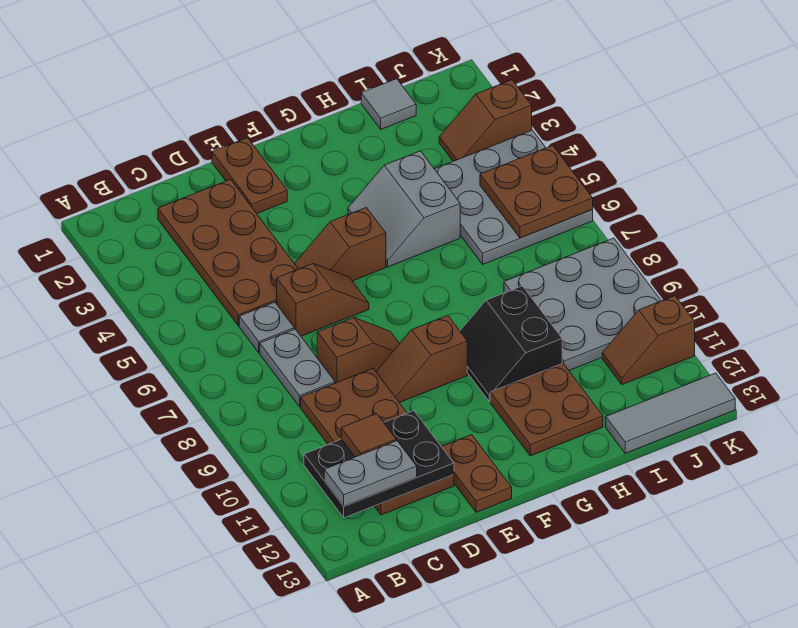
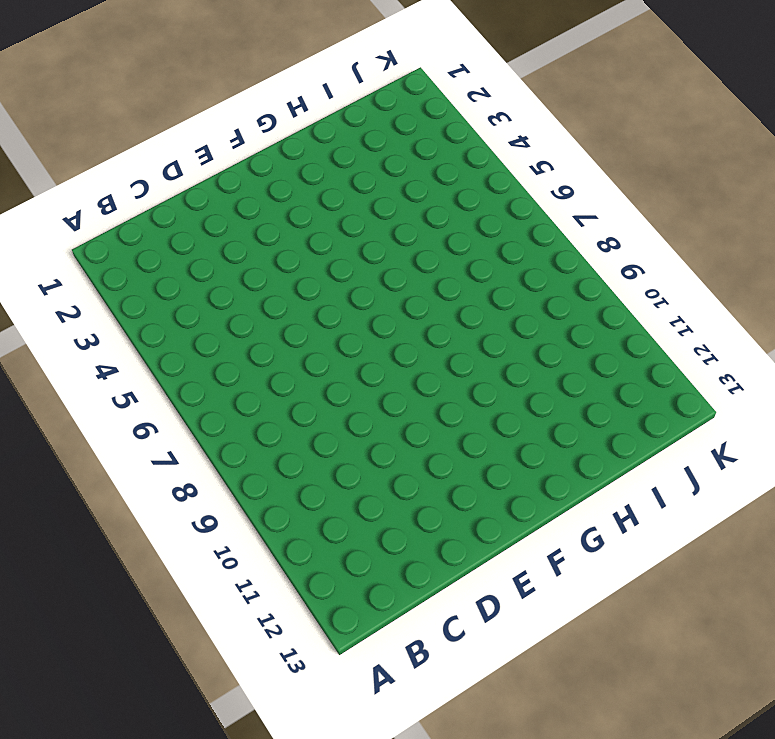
none -> brown 2x4 plate [158,179,298,326]
none -> grey 1x1 plate [239,302,294,353]
none -> grey 1x2 plate [260,329,335,407]

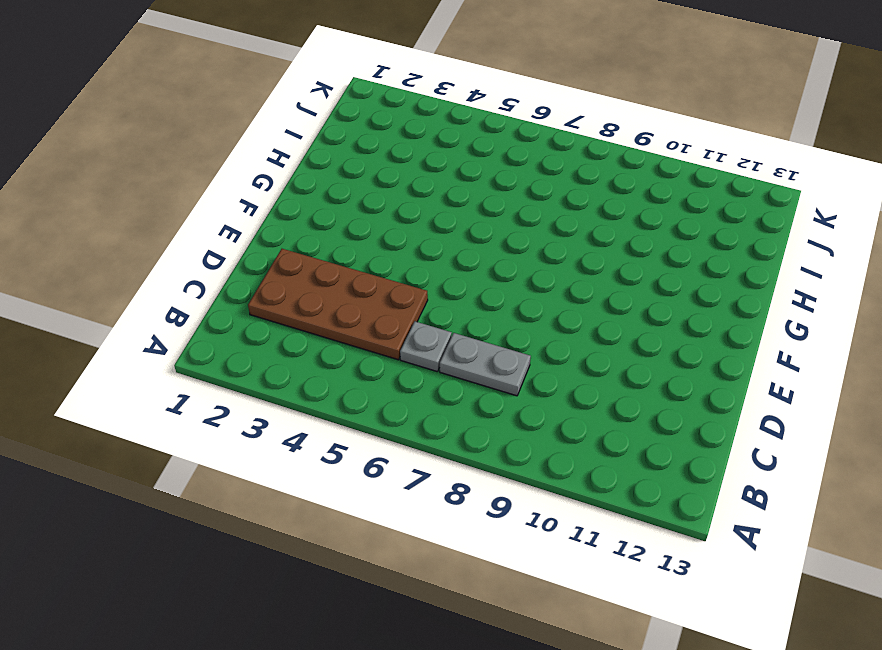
none -> brown 2x4 plate [301,369,454,515]
none -> brown 1x2 slope [277,264,369,336]
none -> brown 1x2 slope [317,318,399,383]

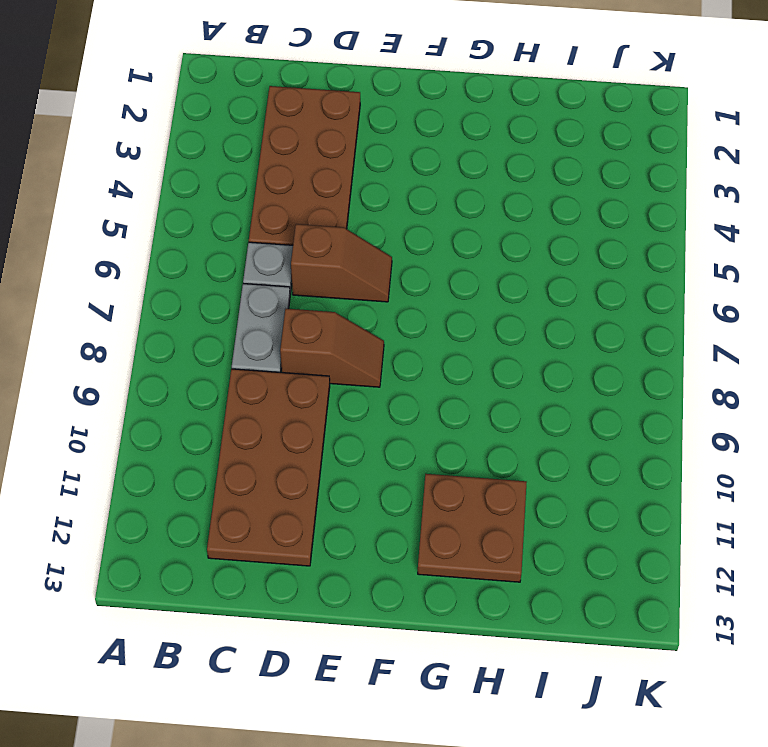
none -> brown 1x2 plate [212,138,287,213]
none -> brown 1x2 slope [294,207,386,281]
none -> brown 1x2 slope [376,315,467,403]

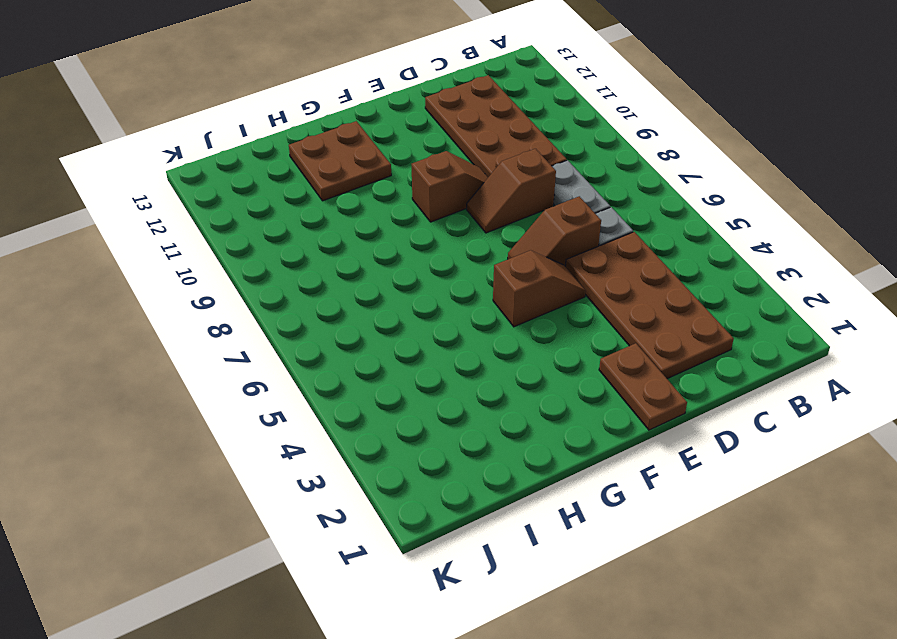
none -> brown 1x2 plate [441,435,512,512]
none -> grey 2x2 slope [348,151,460,267]
none -> black 2x2 slope [460,286,562,402]

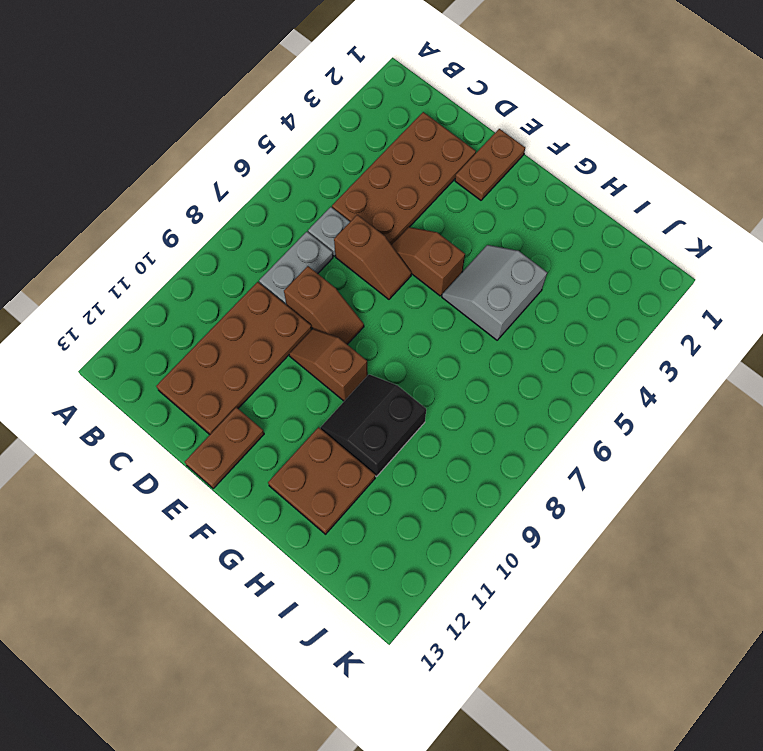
none -> grey 1x1 tile [361,79,416,129]
none -> grey 3x3 plate [435,130,593,264]
none -> grey 3x3 plate [504,238,661,370]

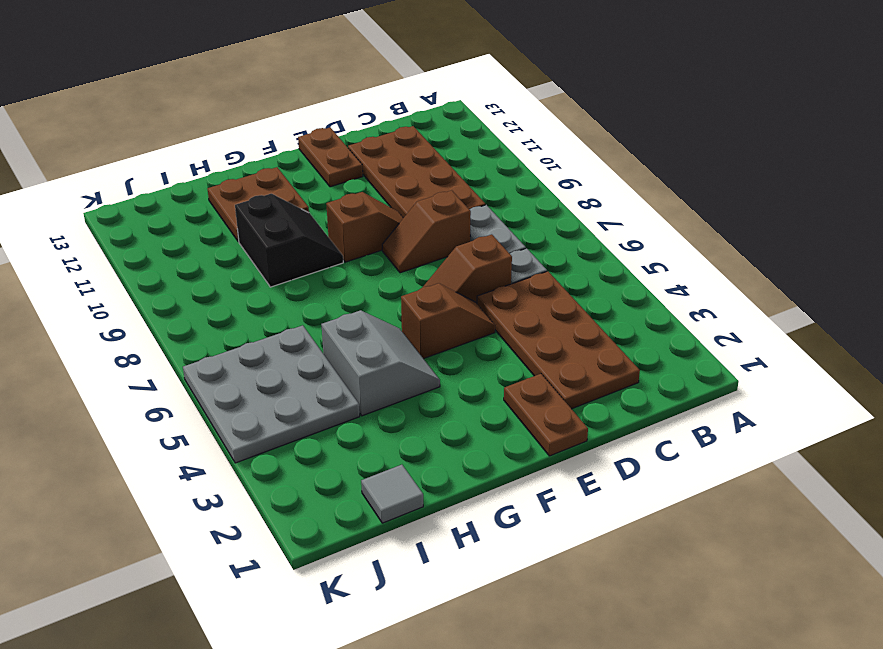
none -> grey 3x3 plate [504,238,661,370]
none -> grey 1x3 tile [606,373,735,453]
none -> brown 1x2 slope [439,80,532,161]

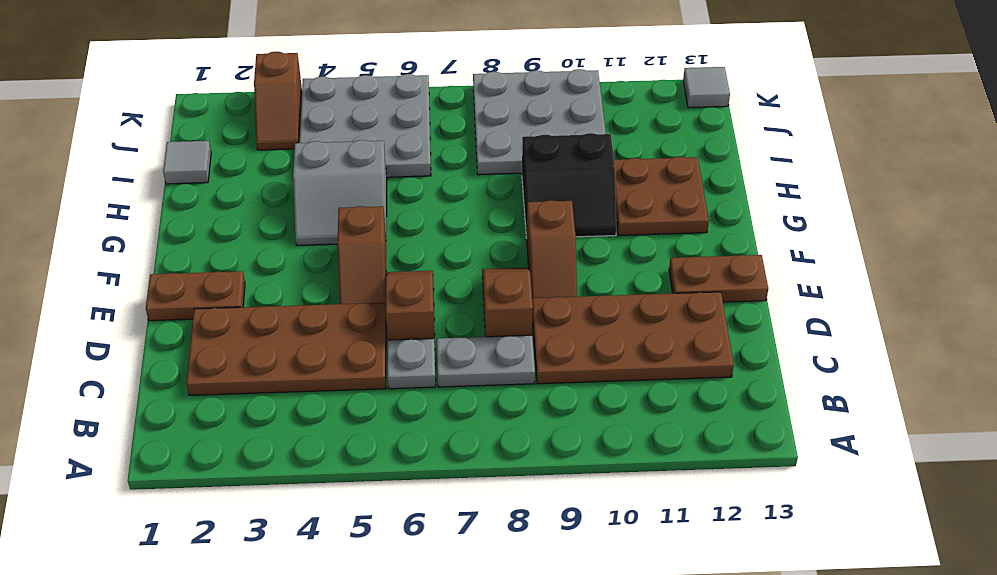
grey 1x1 tile [683,67,730,108] -> grey 1x3 tile [606,373,735,453]
none -> brown 1x2 slope [602,296,695,385]
none -> black 2x3 plate [304,411,454,518]
none -> brown 2x2 plate [480,145,593,238]

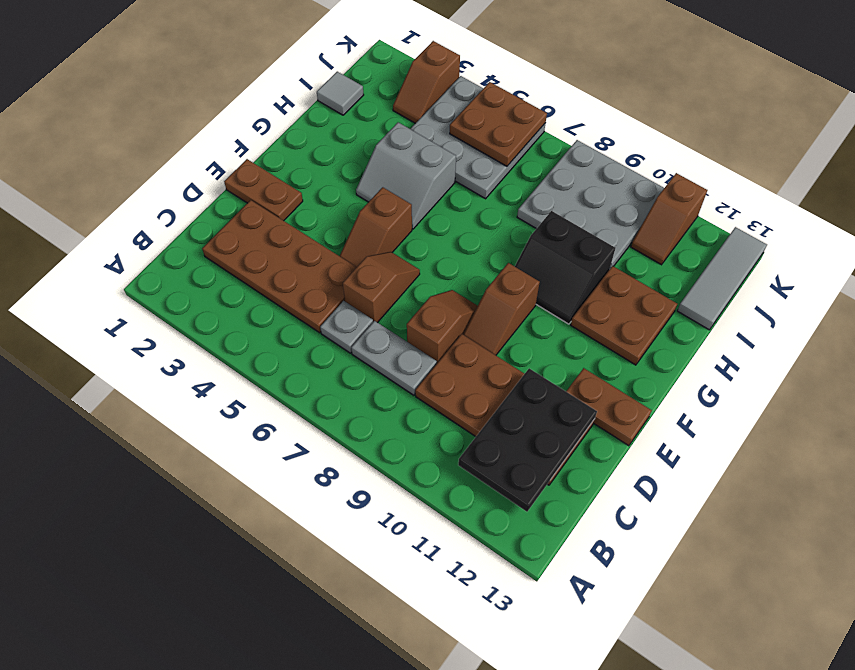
none -> grey 1x2 plate [324,441,417,506]
none -> brown 1x1 tile [341,414,396,457]

